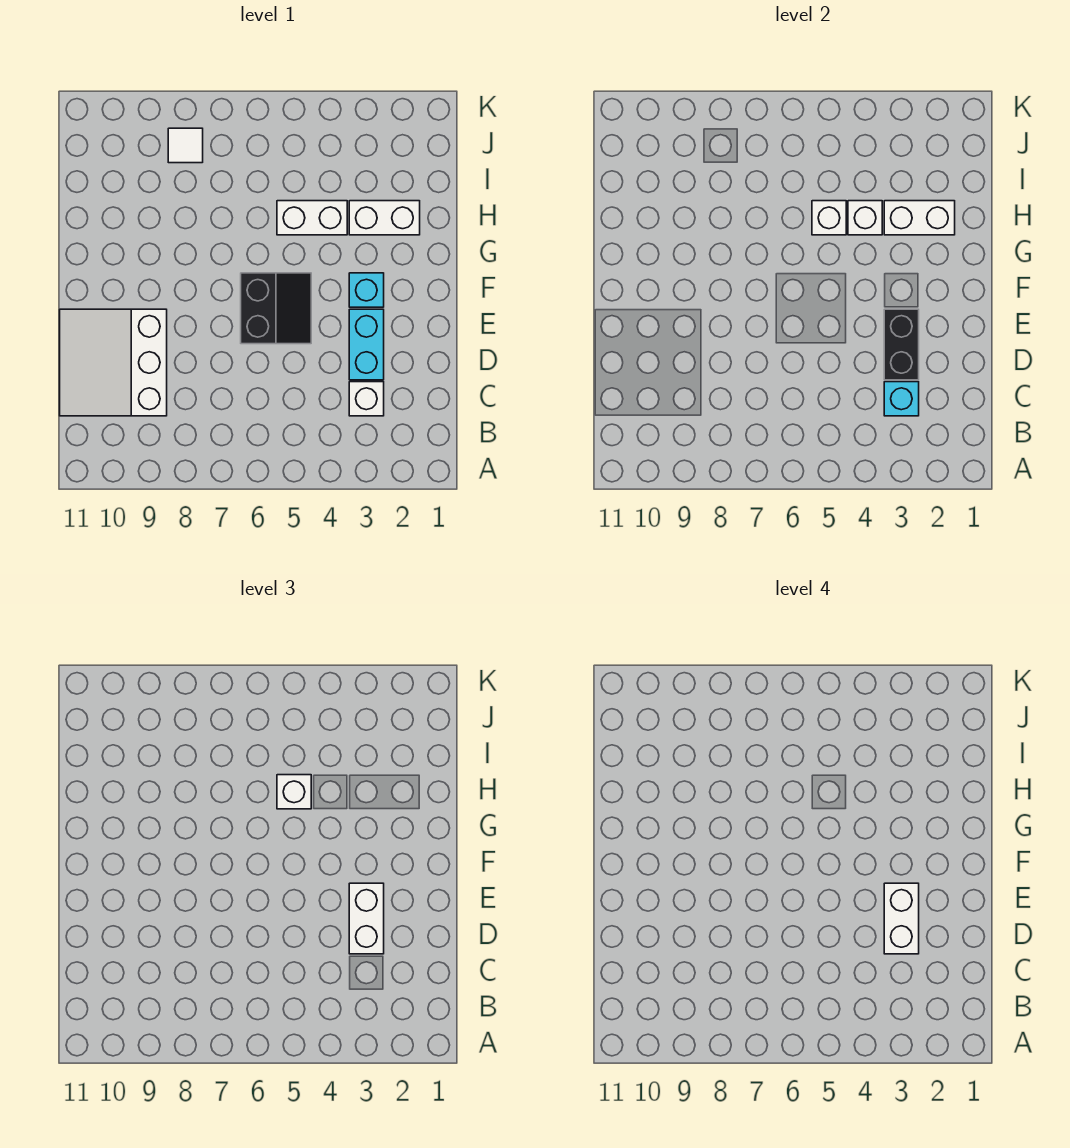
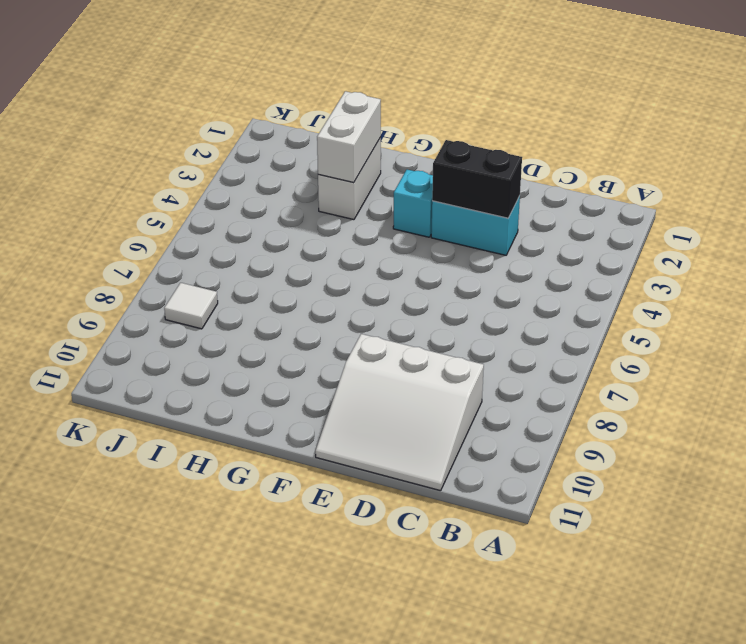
none -> white 1x1 brick [349,382,384,416]
none -> black 2x2 slope [241,273,311,344]
none -> white 1x2 brick [277,201,347,235]

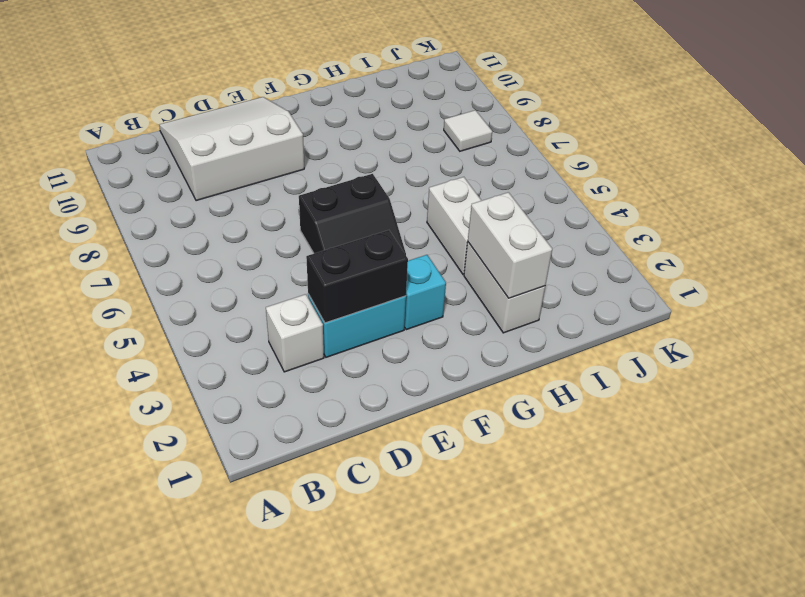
none -> cyan 1x1 brick [884,382,919,416]
none -> white 1x1 brick [848,201,882,235]
none -> white 1x1 brick [812,201,846,235]

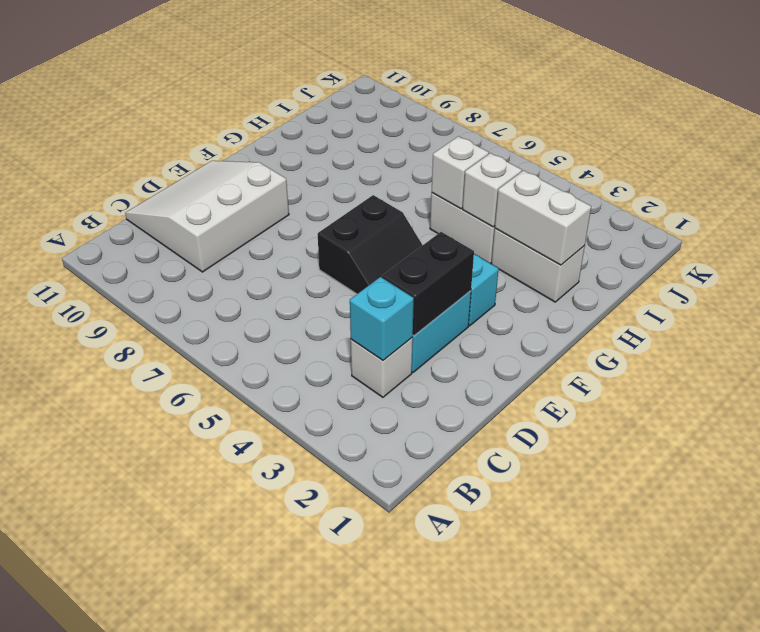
none -> white 1x1 tile [168,128,203,163]
none -> white 1x2 brick [349,883,384,954]
none -> white 1x1 brick [277,775,311,809]

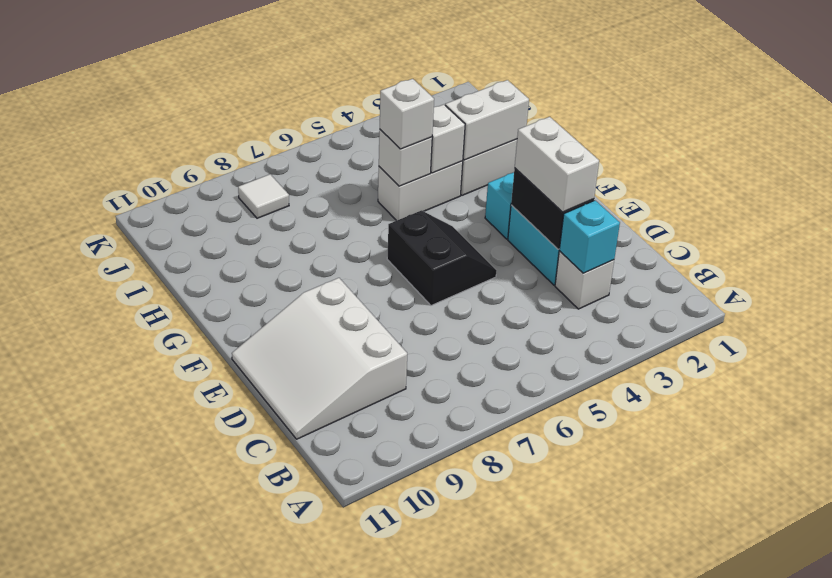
none -> white 1x2 brick [884,883,919,954]

